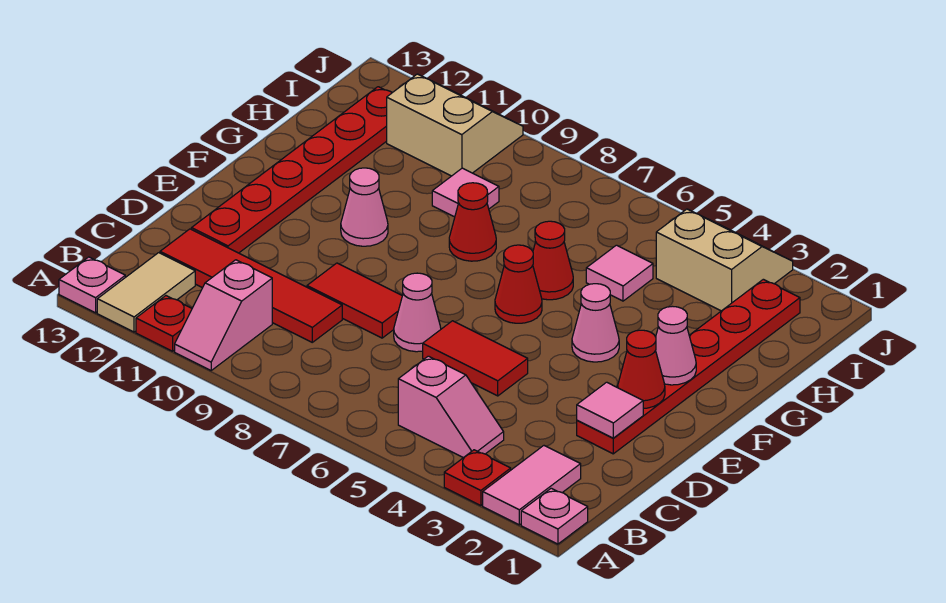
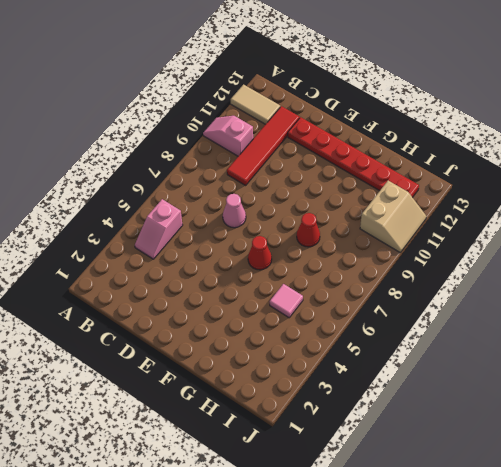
none -> pink 1x1 plate [521,488,588,544]
none -> pink 1x2 tile [483,446,581,525]
none -> red 1x1 plate [444,450,511,506]

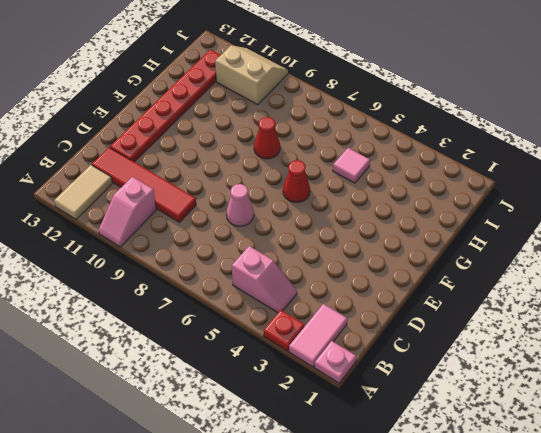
none -> red 1x1 plate [136,296,192,351]
none -> pink 1x1 plate [59,257,125,313]
none -> red 1x6 plate [577,279,800,454]

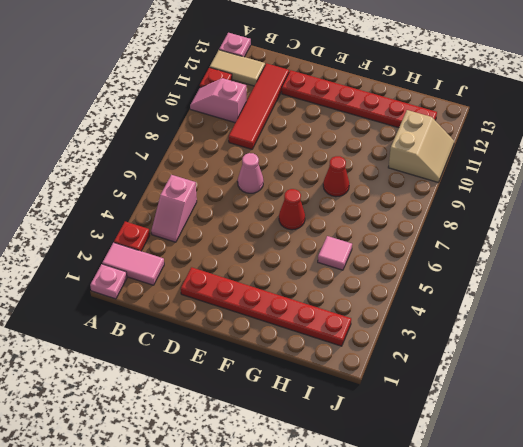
none -> red 1x2 tile [423,321,528,396]
none -> red 1x2 tile [307,263,402,338]
none -> pink 1x1 cone [572,284,619,362]

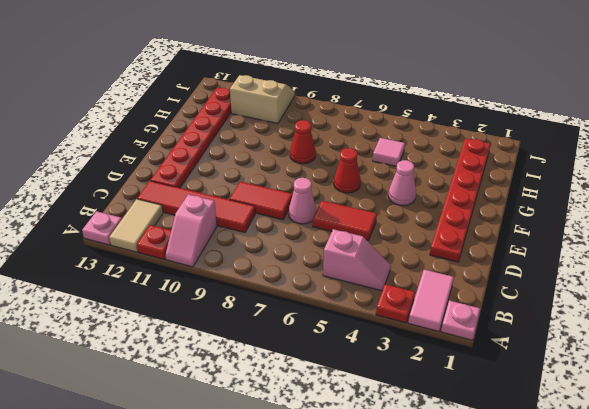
none -> pink 1x1 cone [341,168,388,246]
none -> red 1x1 cone [533,221,573,300]
none -> pink 1x1 tile [432,168,499,217]

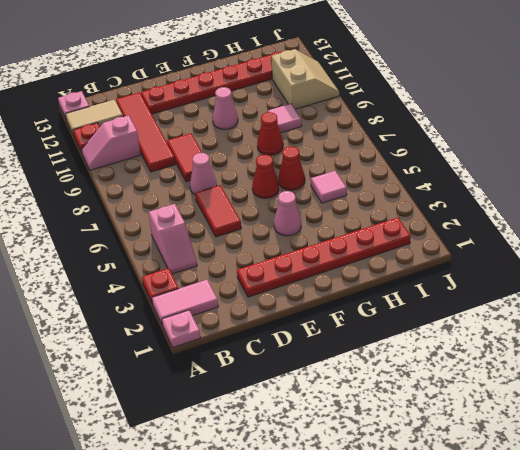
none -> tan 2x2 slope [656,209,793,311]
none -> pink 1x1 tile [577,382,643,438]
none -> red 1x1 cone [617,330,665,408]

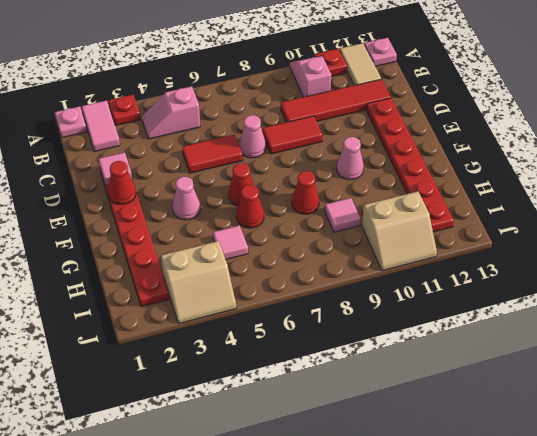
none -> pink 1x1 cone [656,306,696,385]

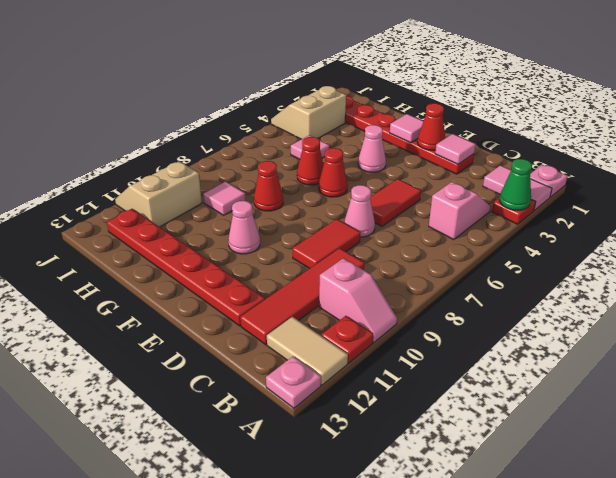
green 1x1 cone [499,159,532,210] -> none
pink 1x1 tile [390,114,423,143] -> pink 1x1 cone [656,306,696,385]

